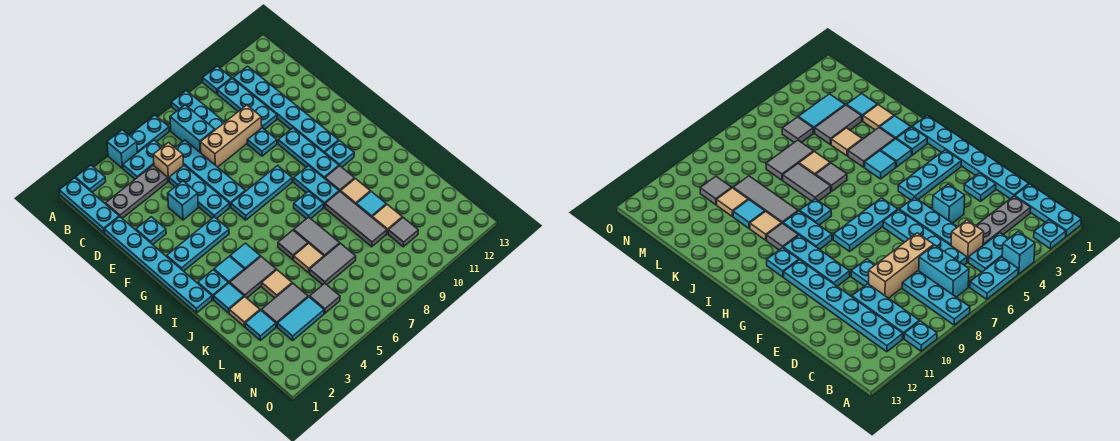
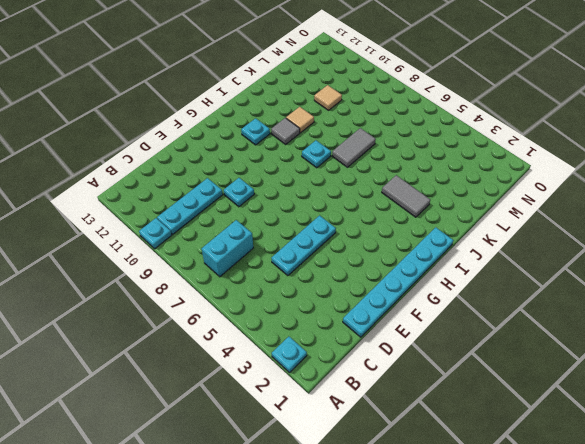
none -> cyan 1x3 plate [59,178,119,233]
none -> cyan 1x1 brick [107,130,137,168]
none -> cyan 1x2 plate [129,115,169,153]
none -> cyan 1x3 plate [171,91,225,130]

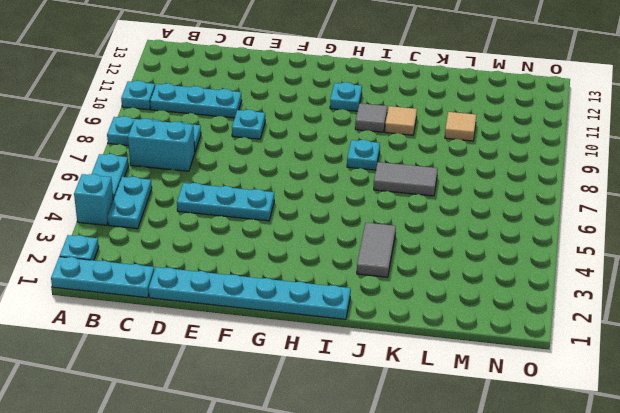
none -> cyan 1x6 plate [233,66,339,153]
none -> grey 1x3 plate [106,165,168,218]
none -> tan 1x1 brick [153,143,184,181]
none -> cyan 1x4 plate [175,140,245,207]

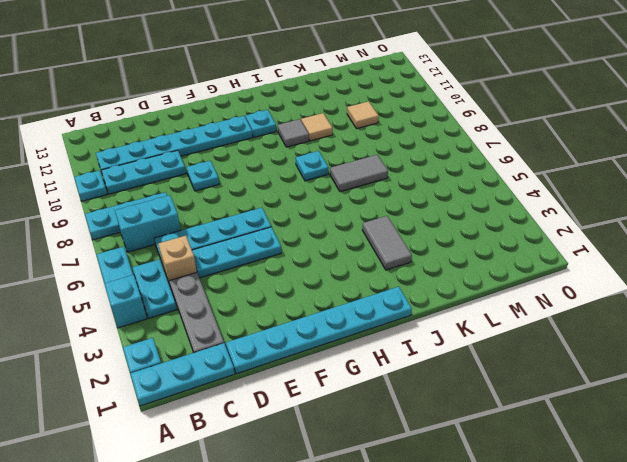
none -> tan 1x3 brick [200,105,262,167]
none -> cyan 1x1 plate [136,217,166,245]
none -> cyan 1x1 brick [168,181,198,220]
none -> cyan 1x3 plate [278,128,339,179]

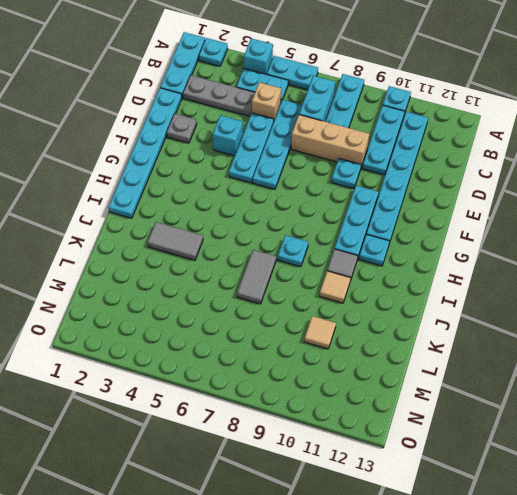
grey 1x1 plate [167,114,197,143] -> cyan 1x1 plate [136,217,166,245]
none -> cyan 1x3 plate [167,217,229,271]
none -> cyan 1x3 plate [231,166,292,220]
none -> cyan 1x2 plate [294,166,339,207]
none -> cyan 1x1 plate [198,270,228,299]

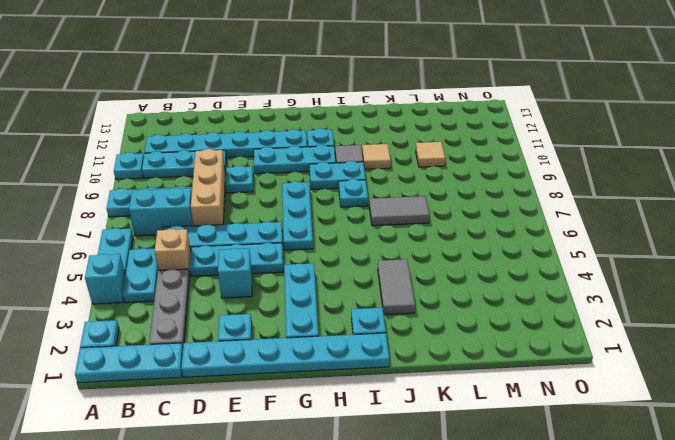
none -> cyan 1x1 tile [214,256,244,283]
none -> cyan 1x1 tile [230,243,260,270]
none -> cyan 1x1 tile [214,283,244,313]
none -> grey 1x1 tile [278,230,308,260]

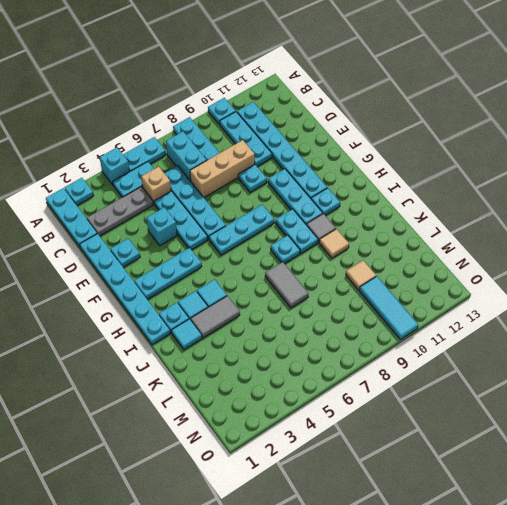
cyan 1x3 tile [359,276,418,339] -> grey 1x1 tile [388,218,418,247]
none -> grey 1x1 tile [278,230,308,260]
none -> grey 1x3 tile [325,192,387,247]
none -> tan 1x1 tile [229,297,260,327]
none -> tan 1x1 tile [262,270,292,298]

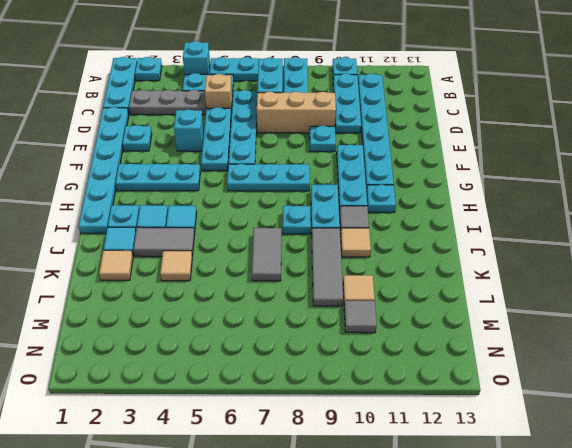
none -> grey 1x1 tile [278,230,308,260]
none -> tan 1x1 tile [294,243,324,273]
none -> cyan 1x1 tile [356,192,386,217]
none -> cyan 1x1 tile [245,310,276,340]

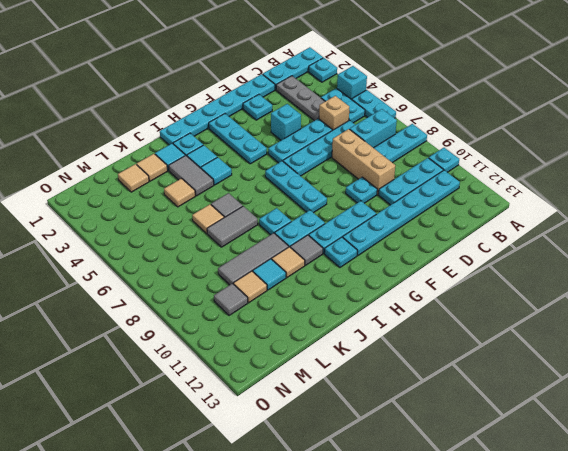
tan 1x1 tile [118,164,149,192] -> cyan 1x1 tile [245,310,276,340]
none -> grey 1x2 tile [261,283,308,327]
none -> grey 1x2 tile [310,244,356,285]
none -> cyan 1x2 tile [277,297,324,340]
none -> grey 1x1 tile [310,283,340,313]

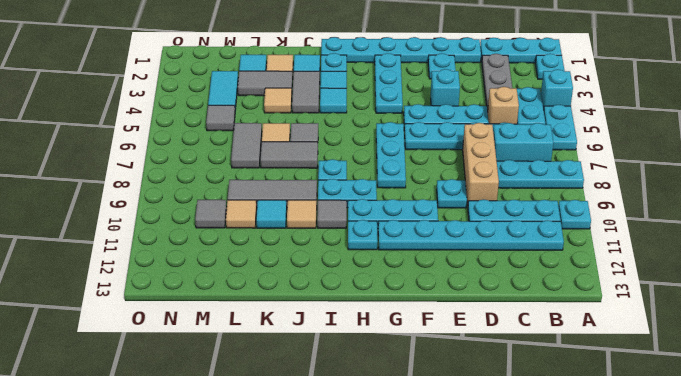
grey 1x2 tile [238,71,292,96] -> grey 1x2 tile turned to [261,283,308,327]

